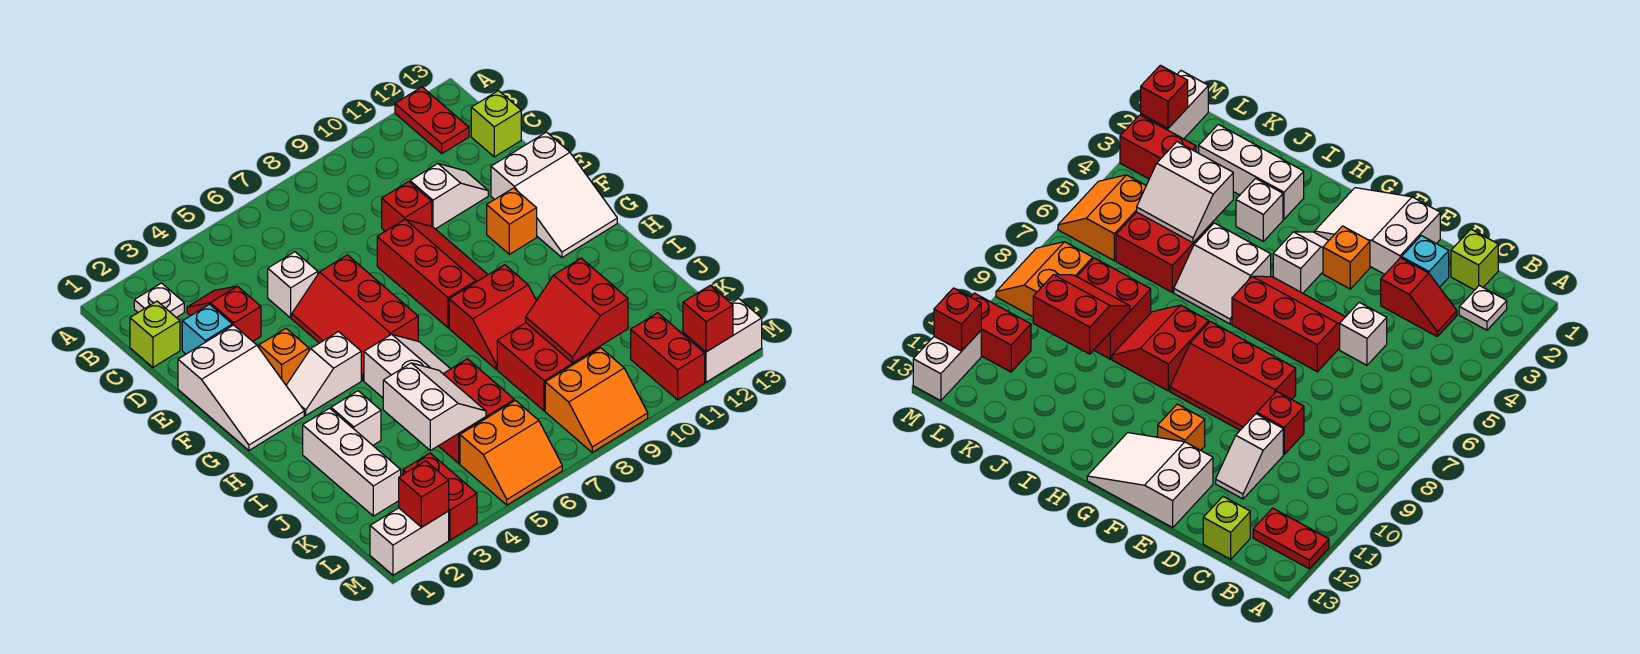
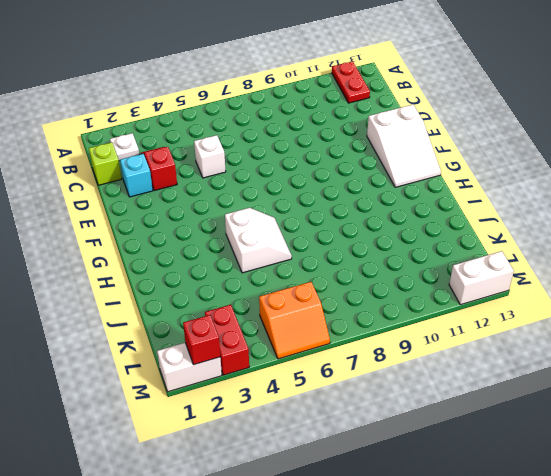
none -> lime 1x1 brick [471,91,521,157]
none -> red 1x1 brick [382,182,432,231]
none -> white 1x2 slope [410,164,488,229]
none -> white 2x3 slope [178,325,304,450]

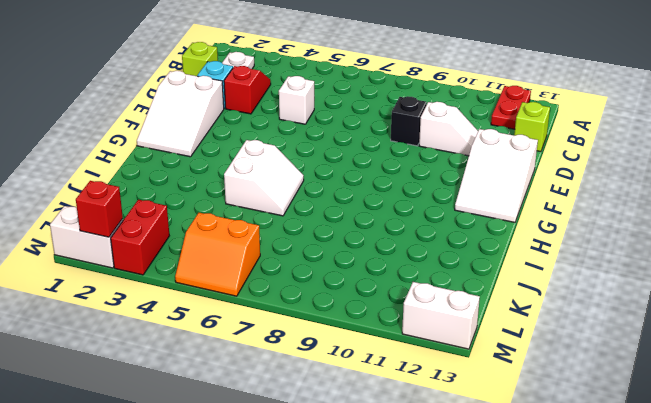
black 1x1 brick [391,96,427,146] -> red 1x1 brick [382,182,432,231]
none -> red 2x3 slope [292,255,418,380]
none -> red 2x3 slope [377,219,488,328]
none -> orange 1x1 brick [259,329,309,385]
none -> orange 1x1 brick [487,188,537,254]

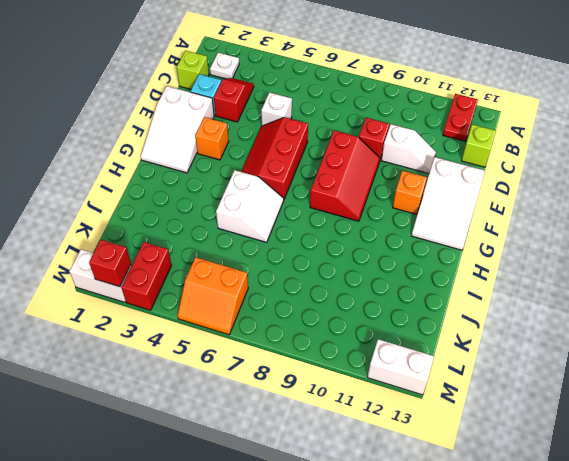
none -> white 1x2 slope [286,332,361,415]
none -> red 2x2 slope [449,265,536,369]
none -> white 1x3 brick [303,408,401,516]
none -> white 1x1 brick [331,391,381,445]

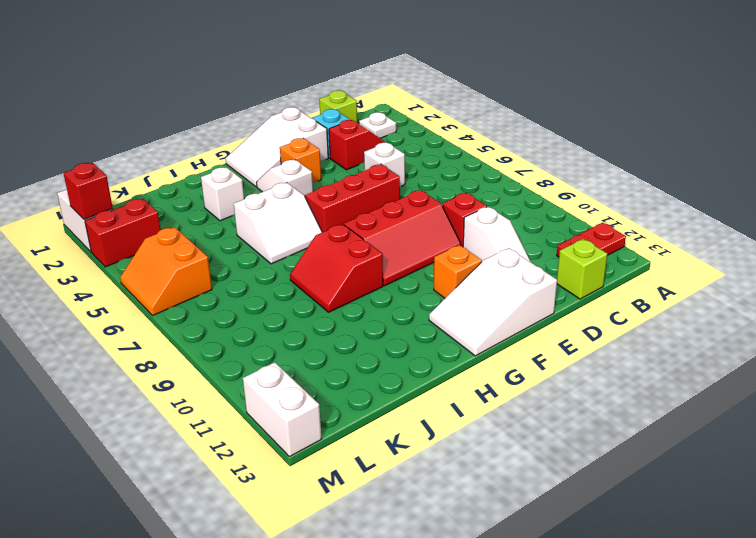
none -> white 1x3 brick [303,408,401,516]
none -> red 2x2 brick [439,359,514,463]
none -> red 2x2 brick [497,323,600,411]
none -> orange 2x2 slope [545,348,648,452]

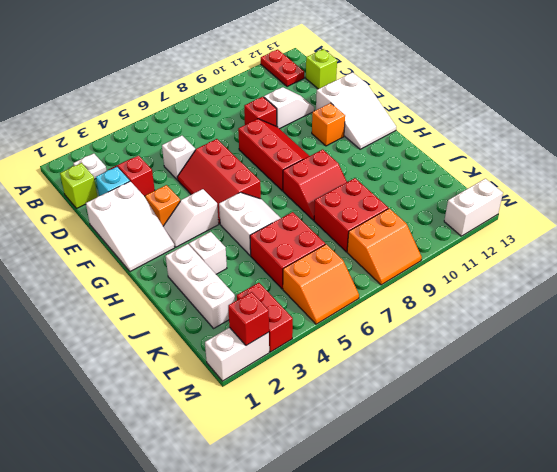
none -> red 1x2 brick [631,313,705,400]
none -> white 2x2 slope [383,363,486,450]
none -> red 2x2 slope [526,258,628,363]
none -> red 1x1 brick [683,286,733,352]

